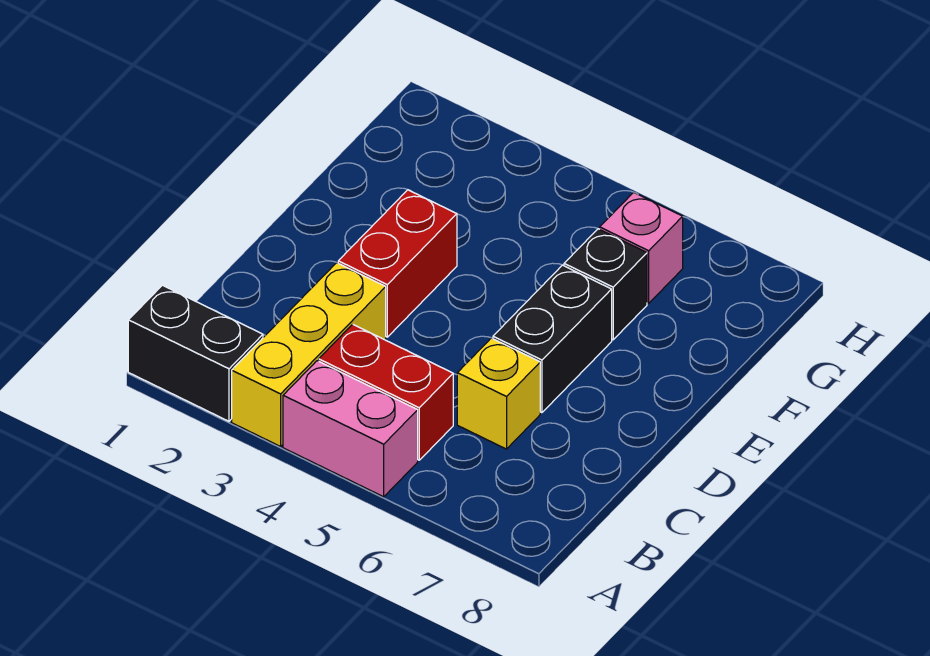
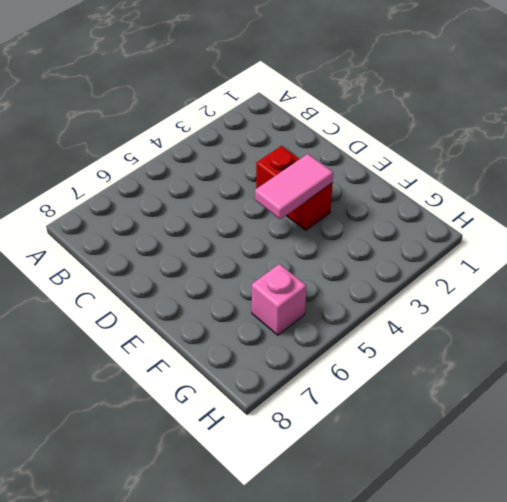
pink 1x2 tile [255,154,333,219] -> none
none -> black 1x2 brick [128,285,263,421]
none -> yellow 1x3 brick [232,263,386,446]

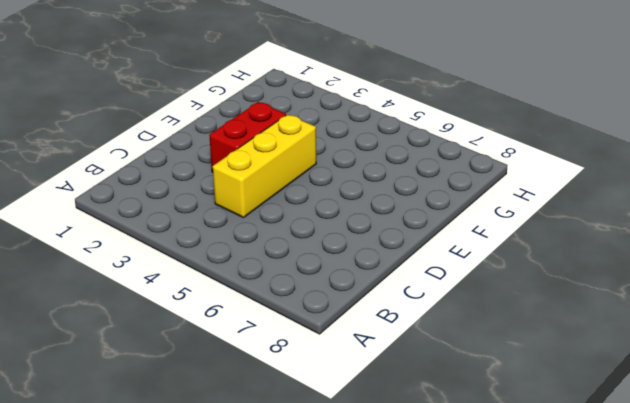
yellow 1x3 brick [213,115,316,218] -> yellow 1x3 brick moved to [232,263,386,446]
none -> black 1x2 brick [128,285,263,421]
none -> pink 1x2 brick [283,361,418,497]

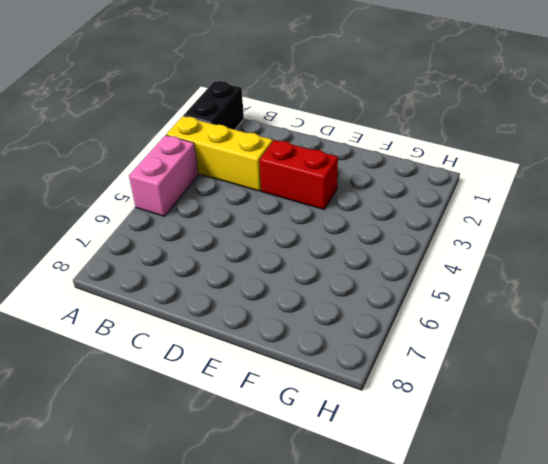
none -> red 1x2 brick [319,324,453,460]
none -> yellow 1x1 brick [457,338,540,449]

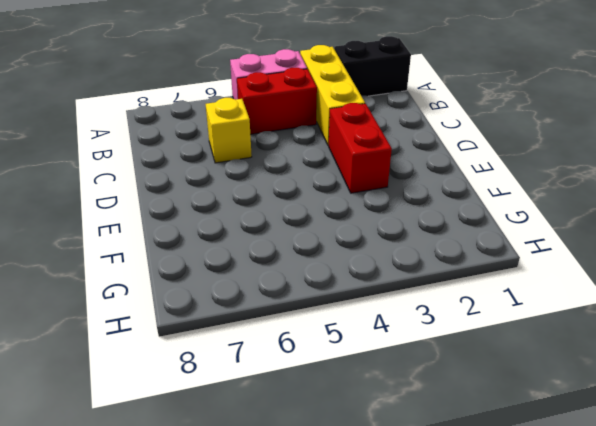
none -> black 1x2 brick [493,265,612,413]
none -> black 1x1 brick [564,229,647,340]

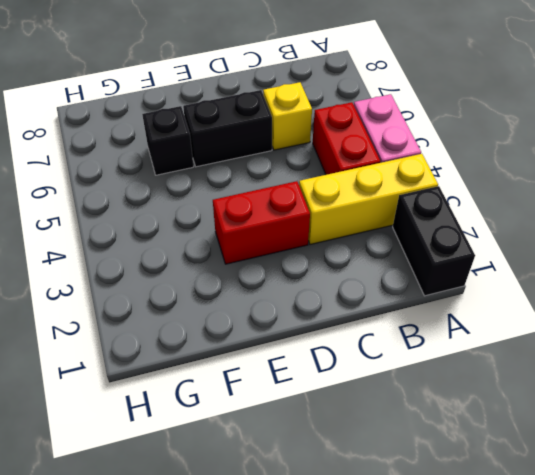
none -> pink 1x1 brick [600,192,683,303]

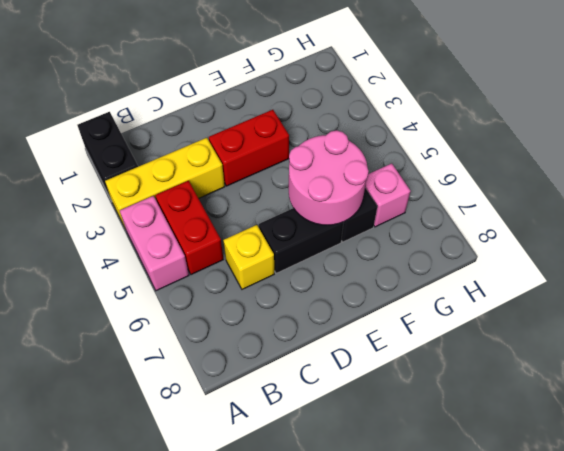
pink 2x2 round brick [289,130,369,225] -> none

